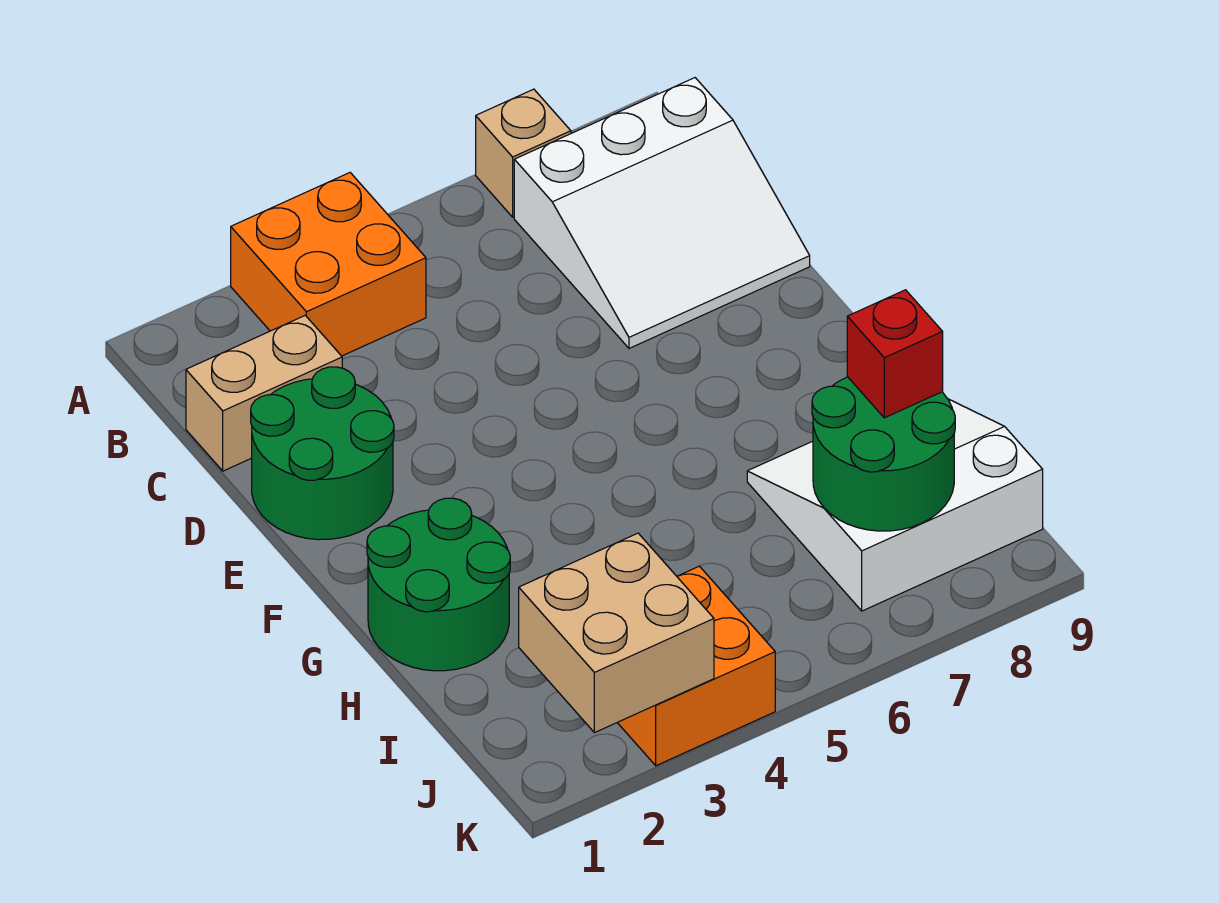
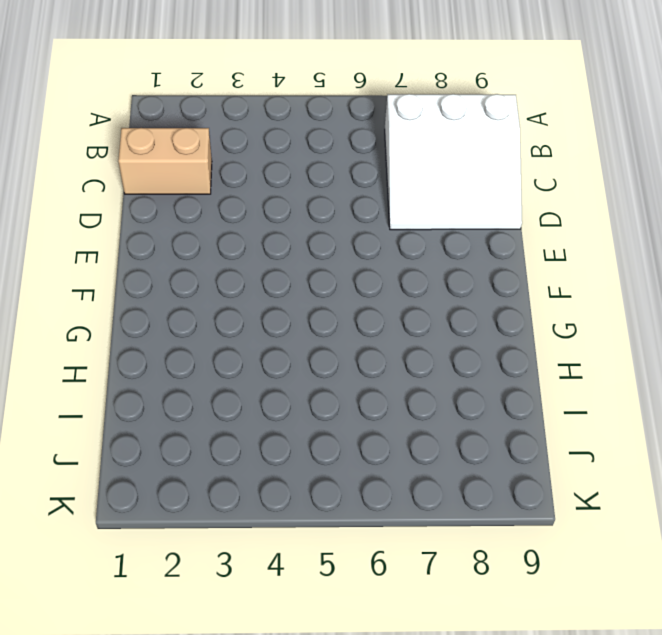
none -> orange 2x2 brick [231,173,426,356]
none -> tan 1x1 brick [476,89,571,217]

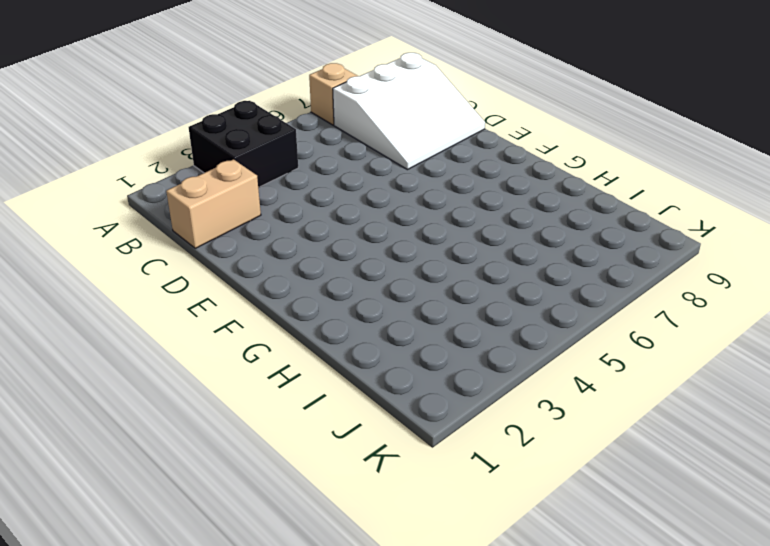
black 2x2 brick [189,101,298,187] -> orange 2x2 brick [231,173,426,356]
none -> green 2x2 round brick [251,367,394,540]
none -> green 2x2 round brick [367,498,510,671]

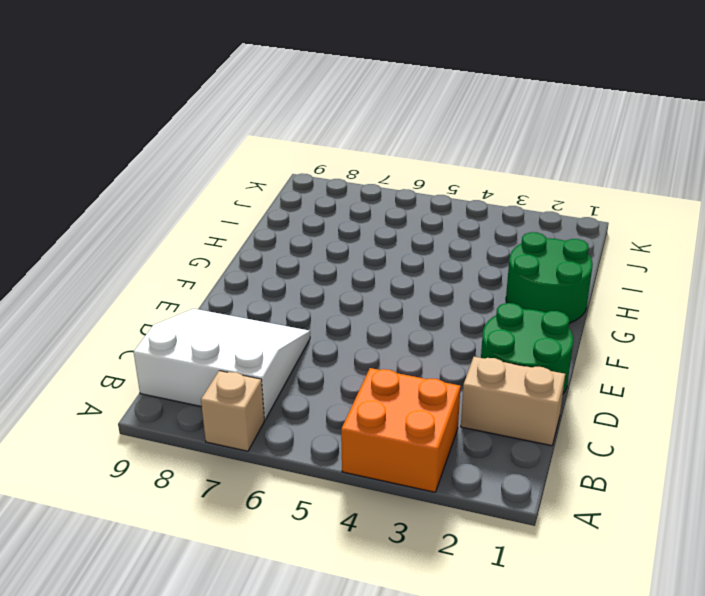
none -> white 3x3 slope [747,399,1043,611]
none -> orange 2x2 brick [617,566,775,766]

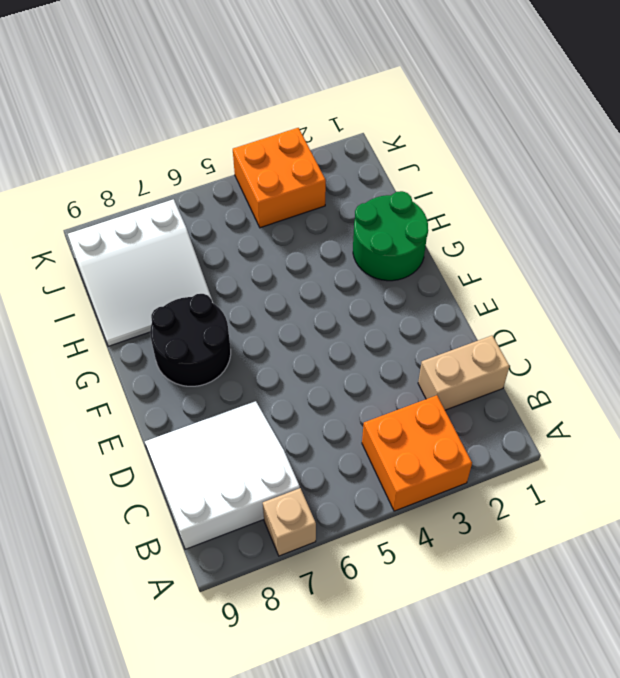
black 2x2 round brick [150,294,231,386] -> none
none -> green 2x2 round brick [251,367,394,540]
none -> green 2x2 round brick [812,377,955,531]

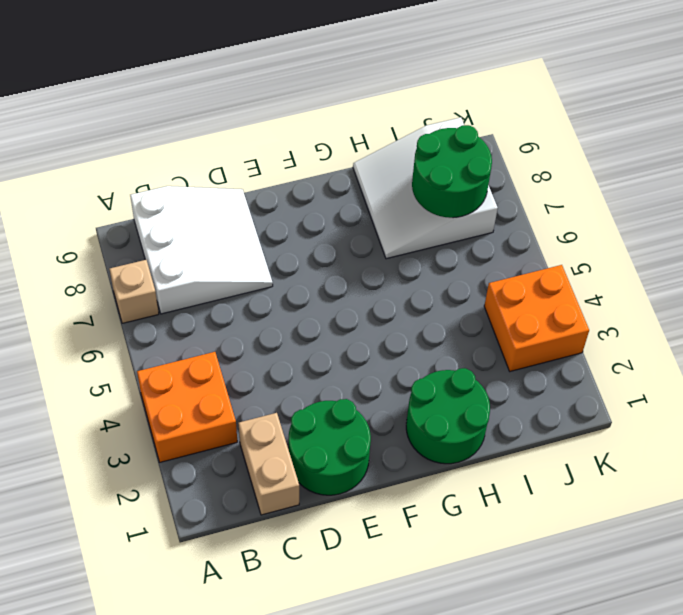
none -> tan 2x2 brick [519,533,714,733]
none -> red 1x1 brick [847,290,943,418]

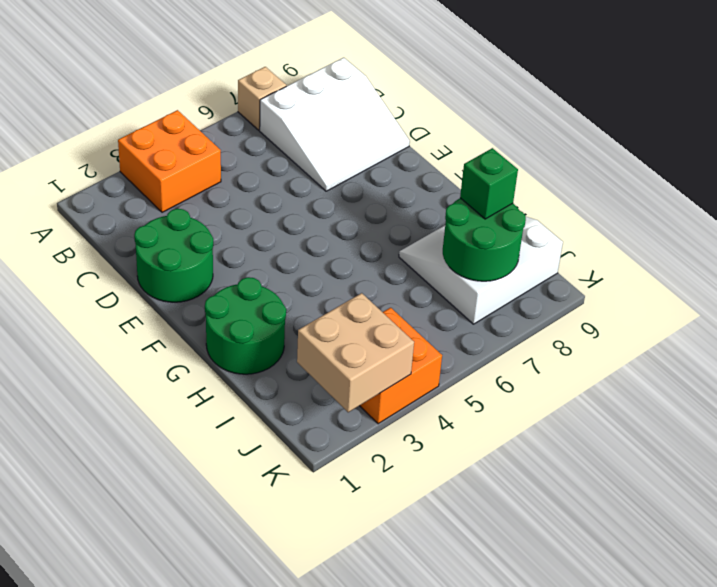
green 1x1 brick [460,148,518,219] -> red 1x1 brick [847,290,943,418]
none -> tan 1x2 brick [186,315,342,471]

